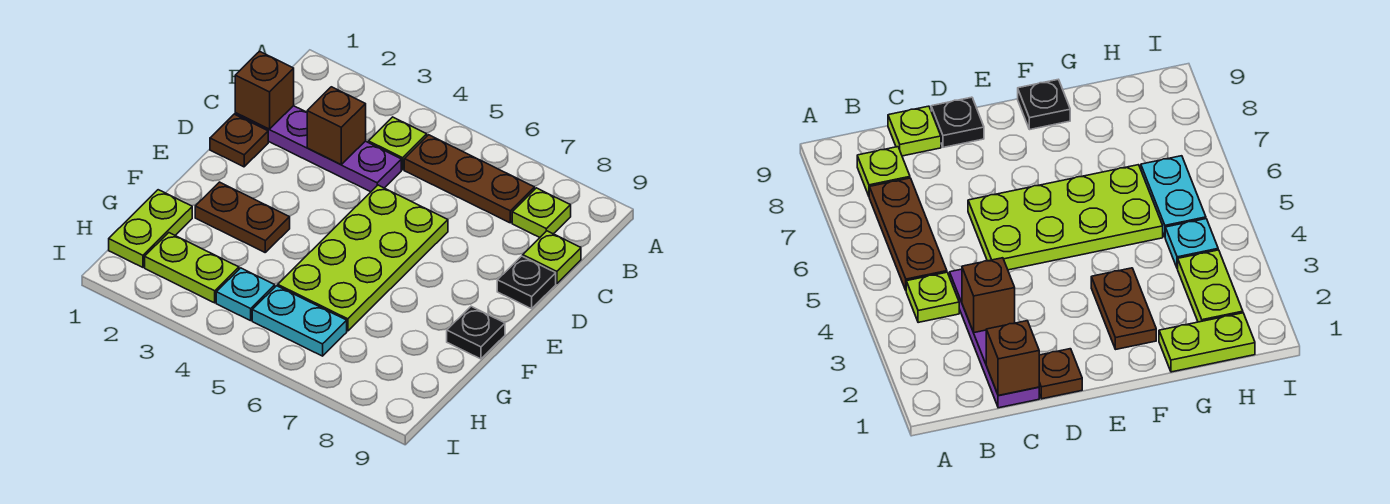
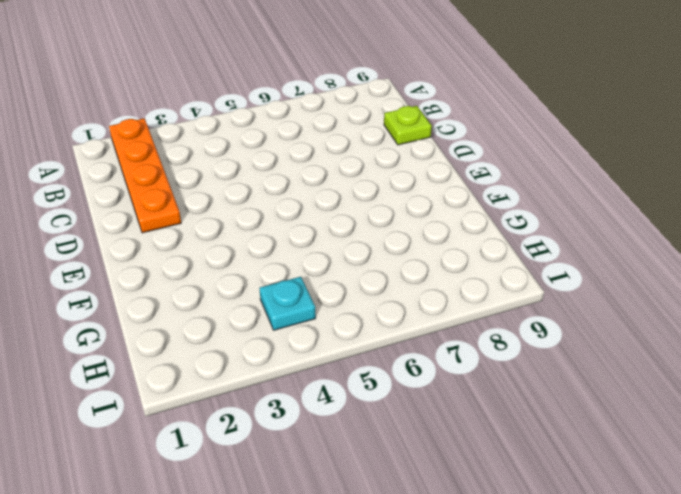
orange 1x4 plate [109,118,181,233] -> purple 1x4 plate [235,106,401,192]
none -> lime 1x1 plate [368,117,427,170]
none -> brown 1x3 plate [404,135,535,223]
none -> lime 1x1 plate [512,188,571,237]

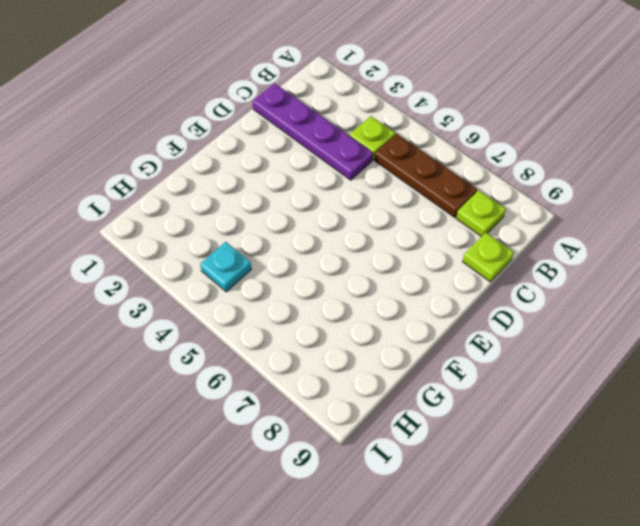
none -> brown 1x1 plate [210,114,268,167]
none -> lime 2x4 plate [278,185,448,331]
none -> black 1x1 plate [497,256,556,309]

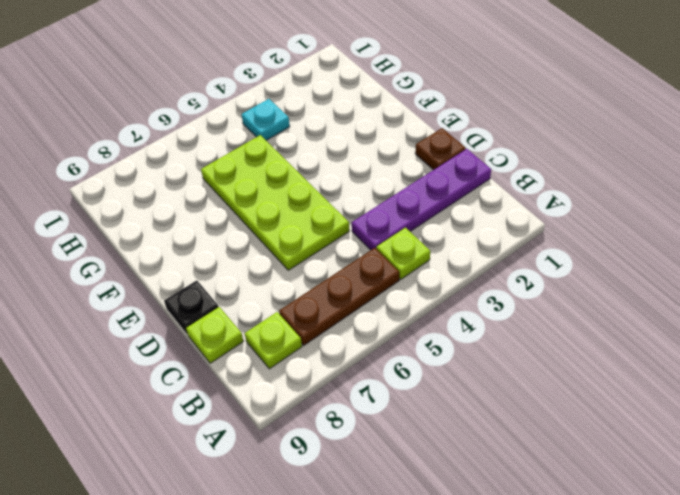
none -> brown 1x2 plate [195,182,290,252]
none -> black 1x1 plate [447,306,505,359]
none -> lime 1x2 plate [109,190,192,267]

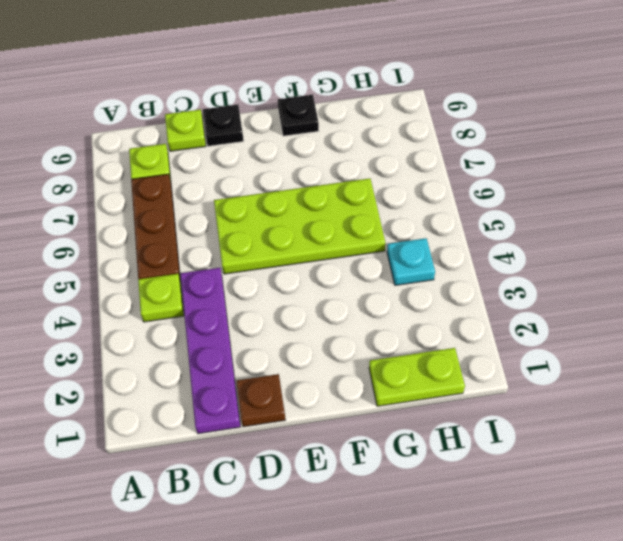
none -> brown 1x2 plate [195,182,290,252]
none -> lime 1x2 plate [145,233,239,303]
none -> cyan 1x2 plate [252,286,347,356]

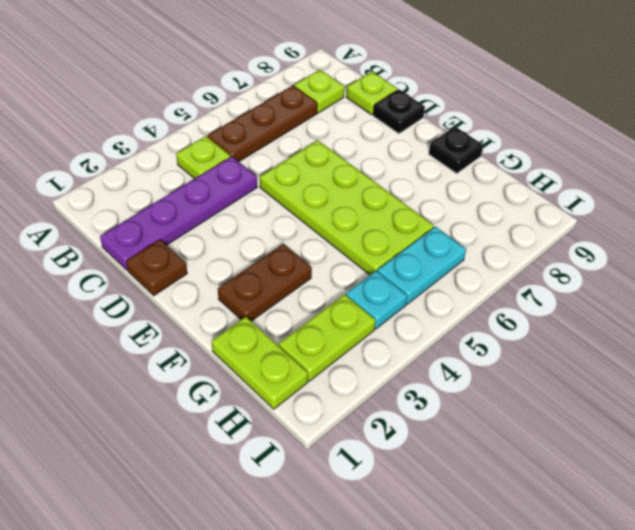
none -> brown 1x1 brick [235,51,294,129]
none -> brown 1x1 brick [307,87,366,165]

